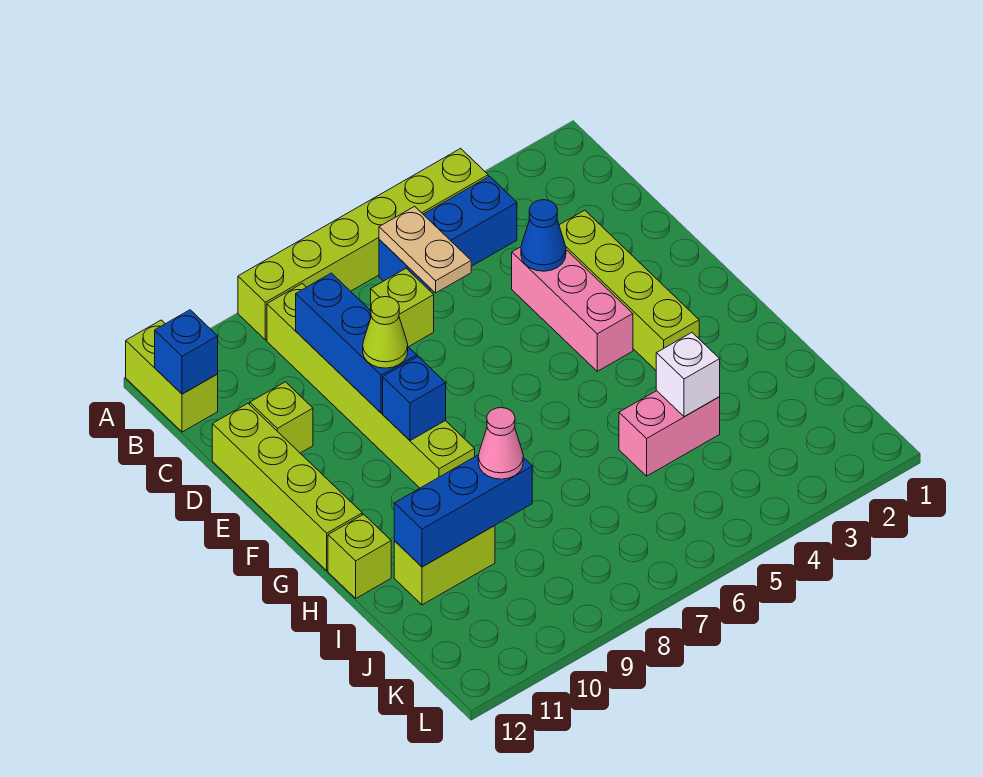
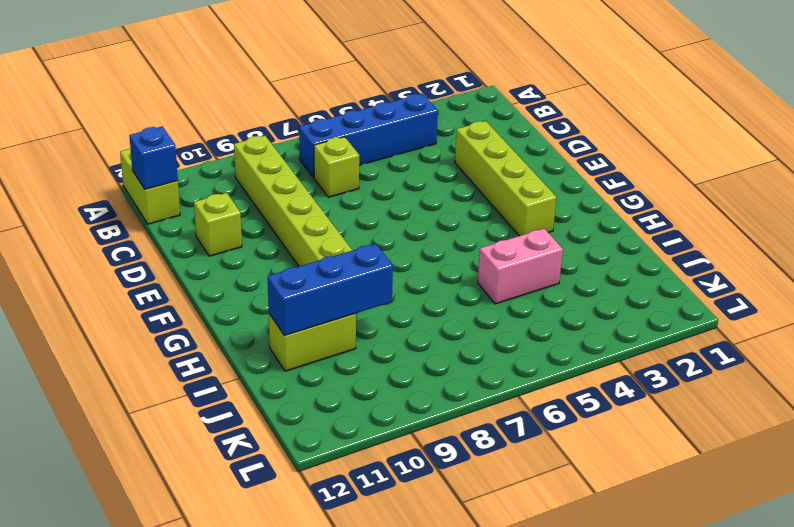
blue 1x4 brick [299,94,438,178] -> blue 1x3 brick [379,176,517,290]
none -> lime 1x6 brick [238,148,488,340]
none -> pink 1x3 brick [512,247,633,371]
none -> lime 1x4 brick [212,403,362,571]

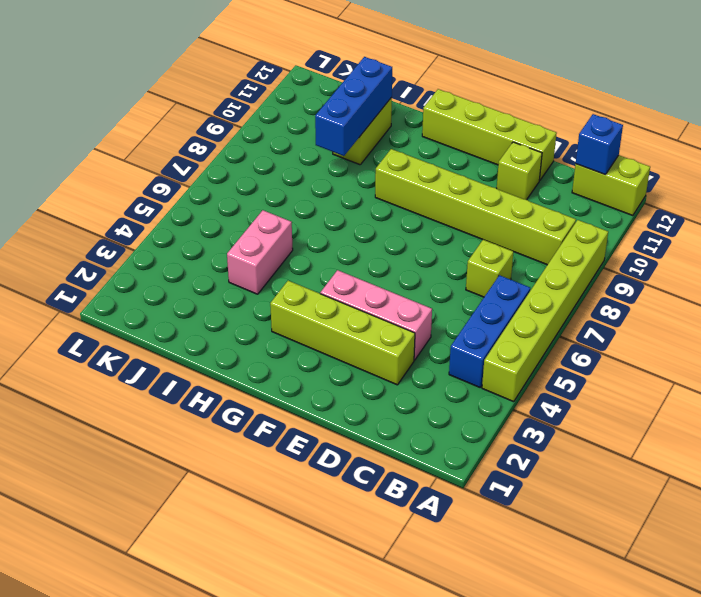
none -> lime 1x1 brick [328,514,391,598]
none -> tan 1x2 plate [379,206,471,293]
none -> blue 1x3 brick [296,273,417,413]

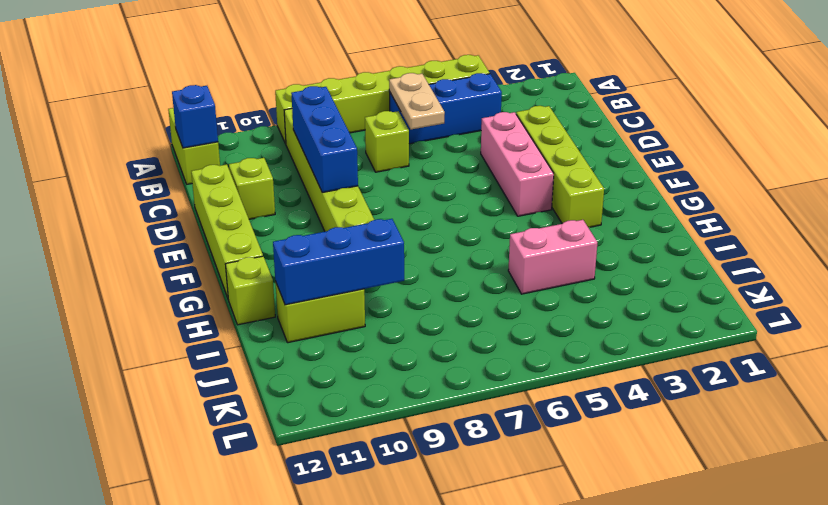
none -> blue 1x1 cone [521,200,566,271]
none -> blue 1x1 brick [383,357,446,441]
none -> white 1x1 brick [656,333,720,417]

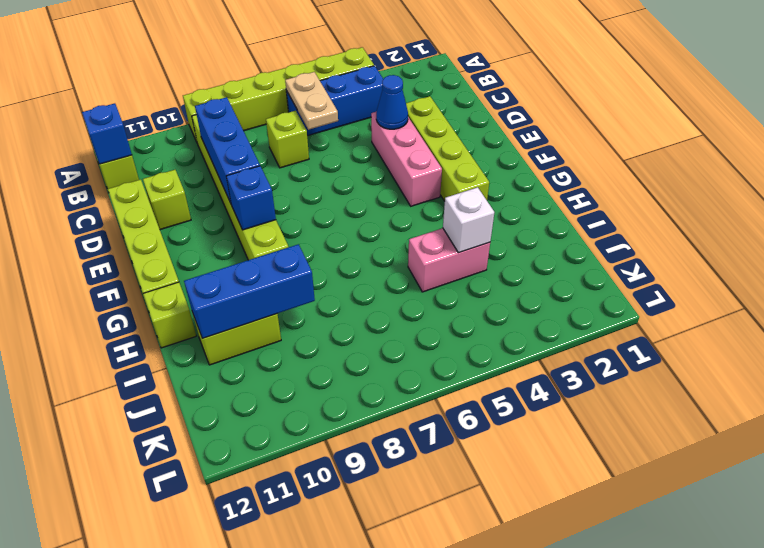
none -> lime 1x1 cone [363,297,408,368]
none -> pink 1x1 cone [478,408,523,479]

